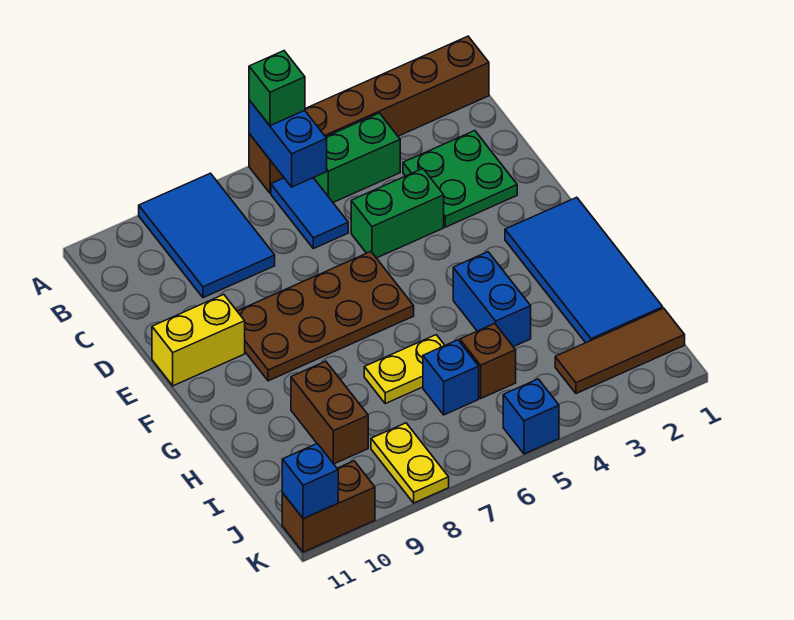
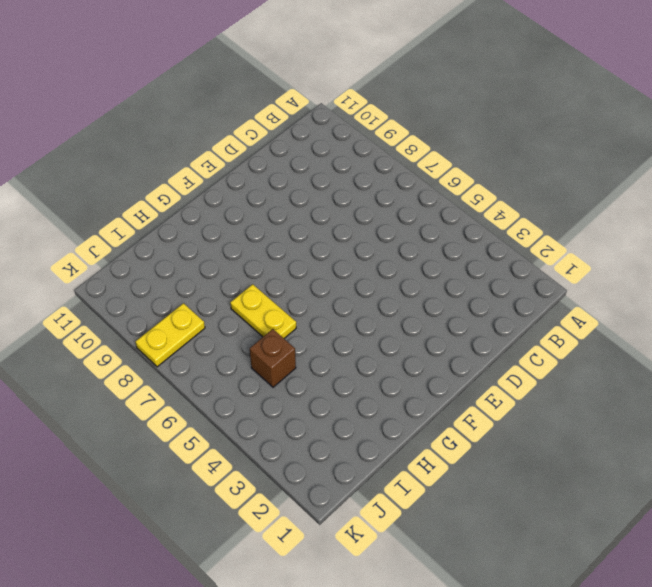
none -> brown 1x6 brick [249,36,489,193]
none -> blue 2x3 tile [139,173,275,298]
none -> green 1x2 brick [314,113,400,202]

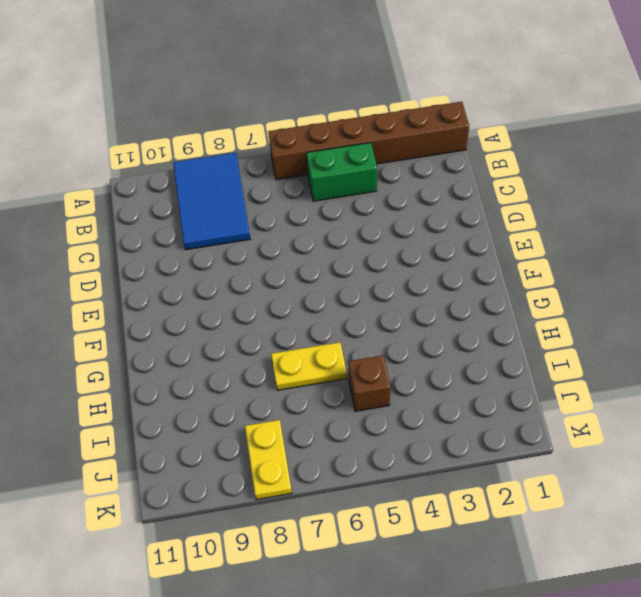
none -> blue 1x2 tile [271,178,348,249]
none -> green 2x2 plate [403,131,517,227]
none -> green 1x2 brick [351,169,444,258]

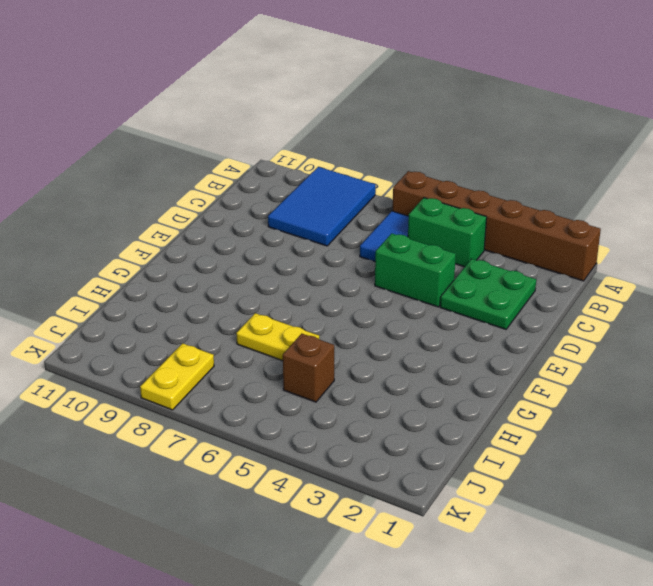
none -> brown 2x4 plate [237,252,414,381]
none -> yellow 1x2 brick [152,295,245,386]
none -> blue 2x4 tile [505,197,663,343]

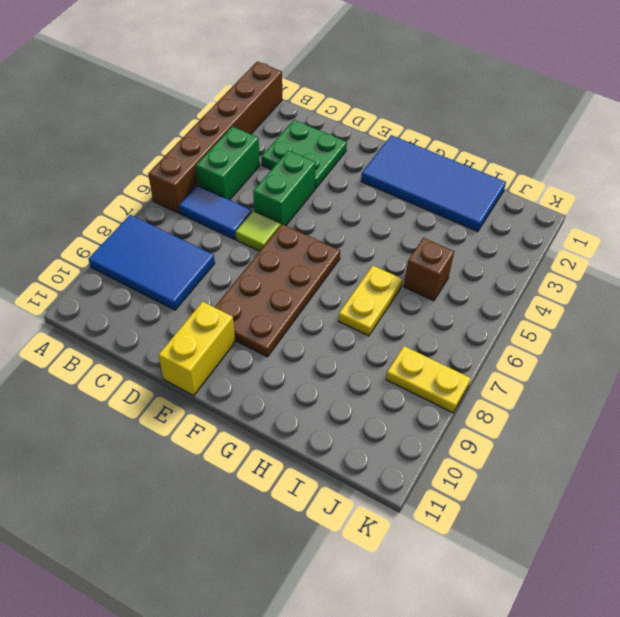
lime 1x1 tile [236,211,281,251] -> none
none -> blue 1x2 brick [453,252,531,347]
none -> brown 1x2 brick [291,361,368,464]
none -> blue 1x1 brick [423,340,479,415]

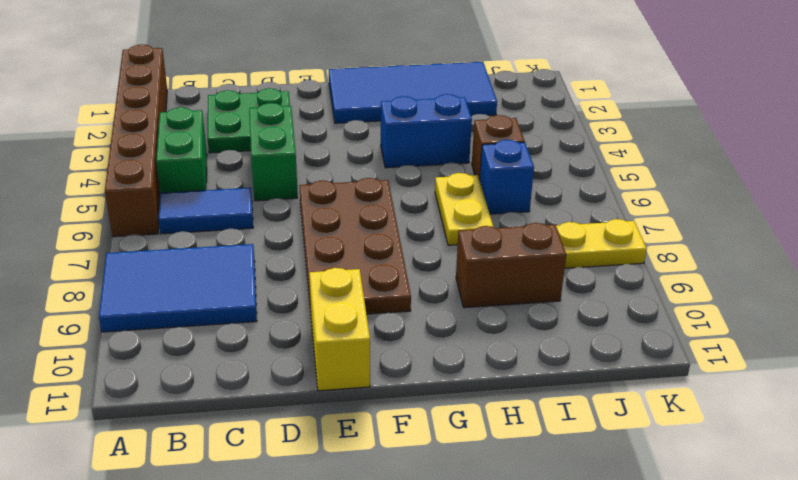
none -> brown 1x3 tile [555,308,685,393]
none -> blue 1x1 brick [503,379,559,454]
none -> brown 1x2 brick [282,461,375,552]

